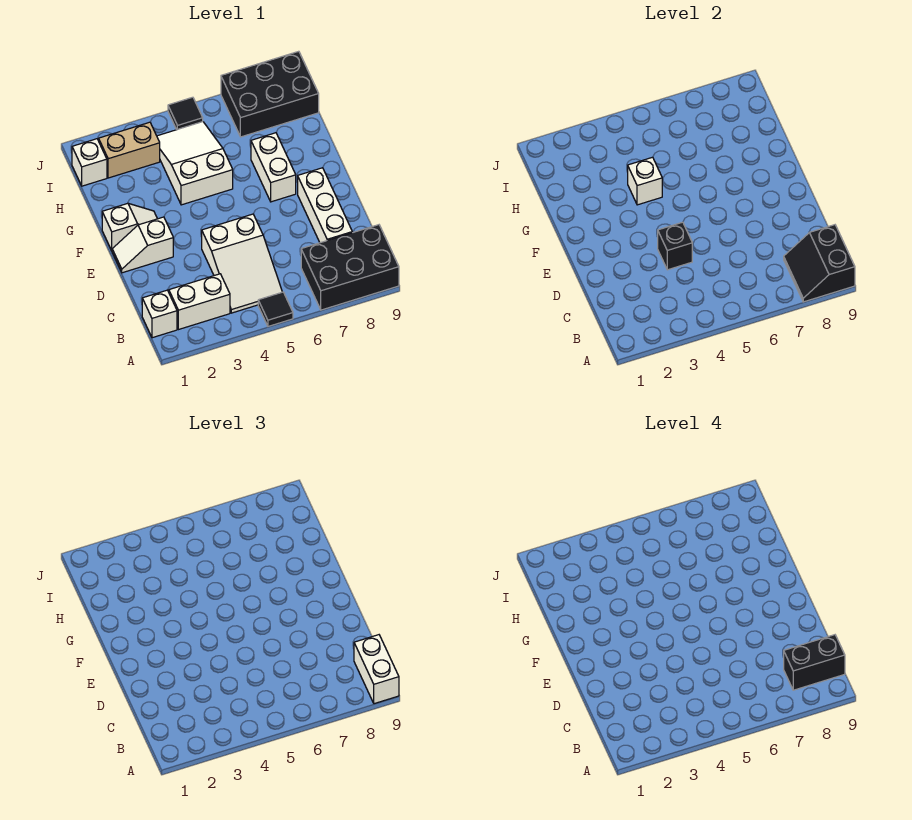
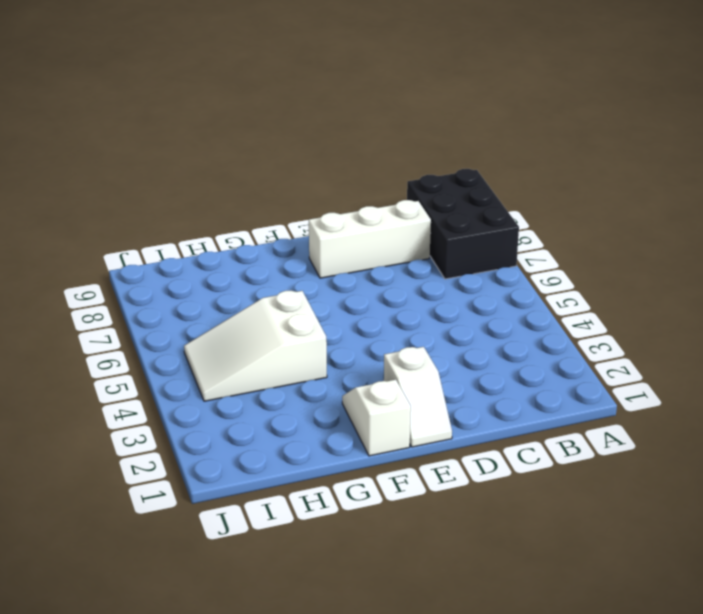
none -> black 1x1 tile [258,292,293,326]
none -> white 1x1 brick [142,290,177,338]
none -> white 1x2 brick [169,274,230,330]

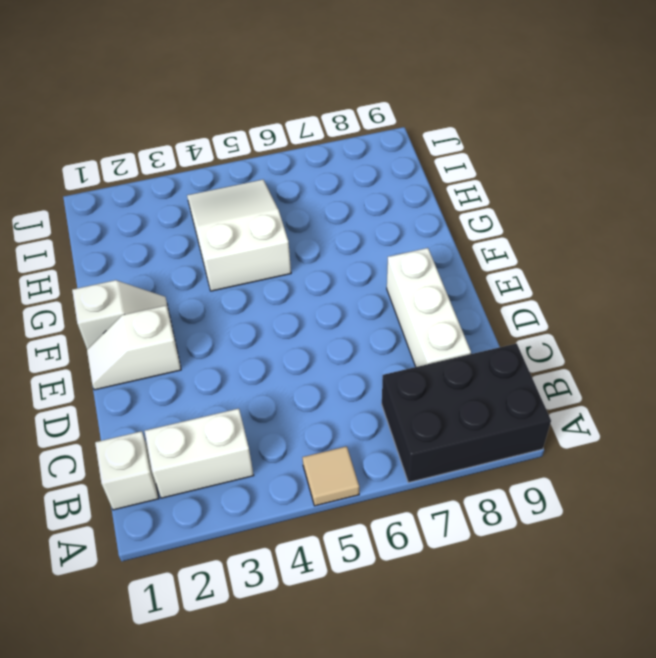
tan 1x1 tile [302,446,359,506] -> black 1x1 tile [258,292,293,326]
none -> white 2x3 slope [202,214,282,313]
none -> white 1x2 brick [251,133,296,202]
none -> white 1x1 brick [72,139,107,186]

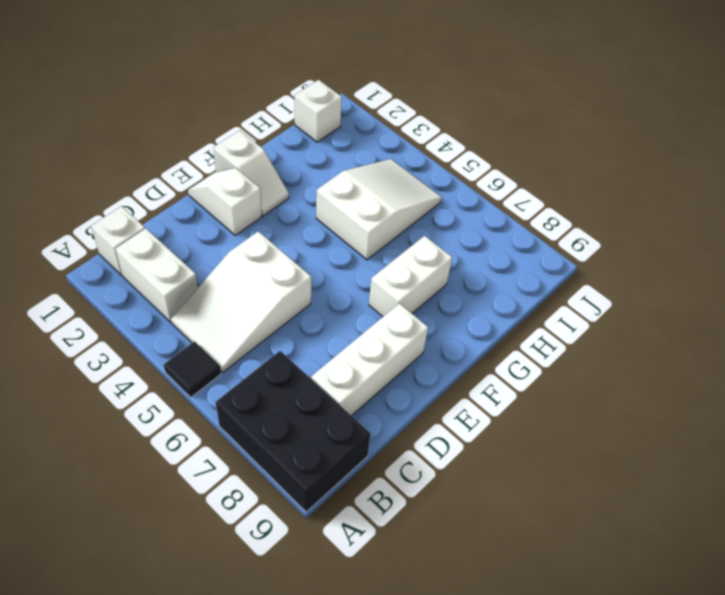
none -> tan 1x2 brick [99,122,160,178]
none -> black 2x3 brick [221,51,319,137]
none -> black 1x1 tile [168,97,203,130]

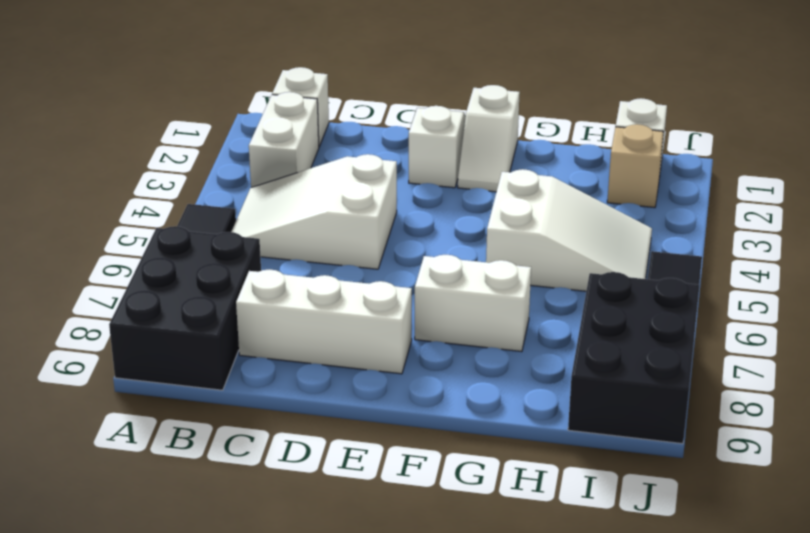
tan 1x1 brick [607,124,664,208] -> tan 1x2 brick [99,122,160,178]
none -> black 2x2 slope [784,225,855,302]
none -> black 1x1 brick [658,222,692,270]
none -> white 1x1 brick [628,157,662,205]

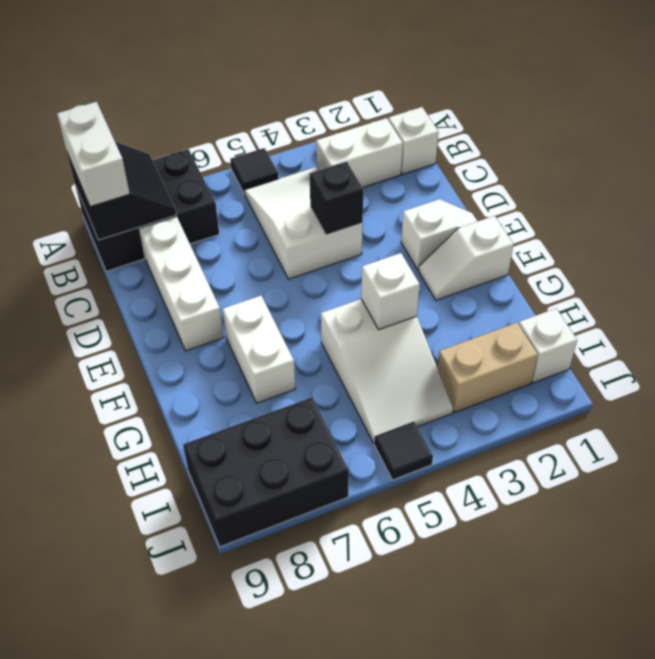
none -> black 1x2 brick [784,635,845,690]

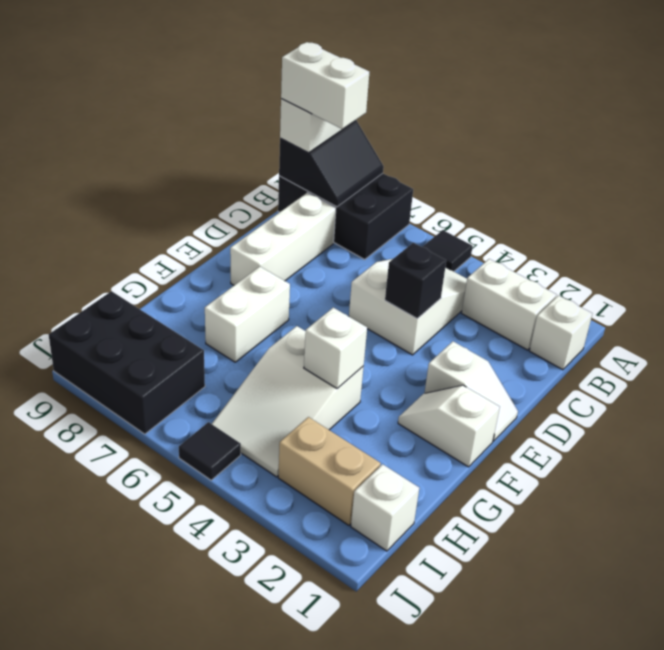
white 1x2 brick [281,42,369,129] -> black 1x2 brick [784,635,845,690]

